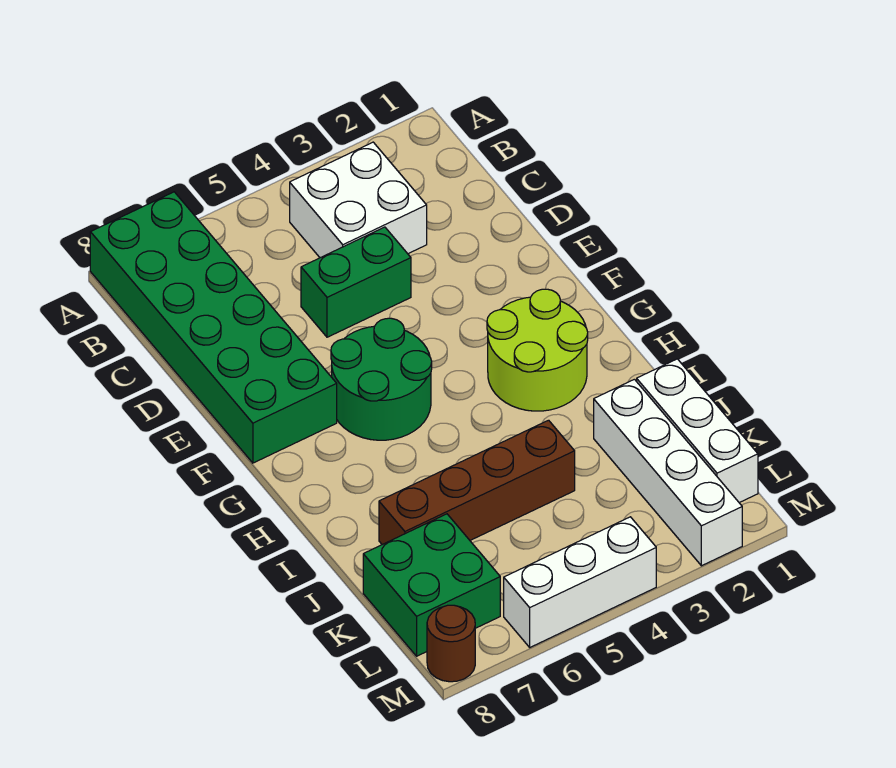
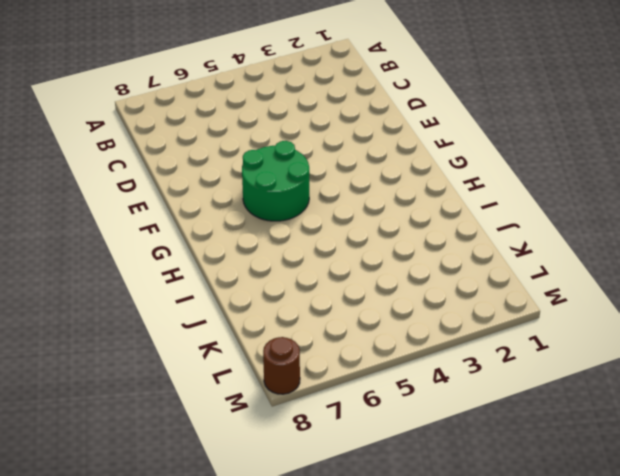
none -> green 2x6 brick [90,192,337,463]
none -> white 2x2 brick [290,142,427,258]

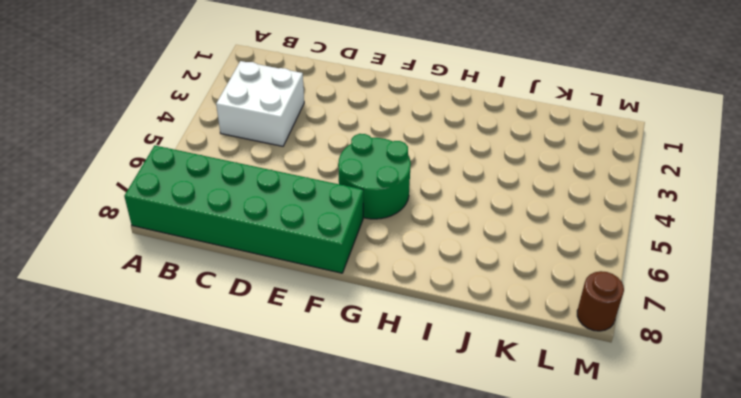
none -> green 1x2 brick [301,227,411,337]
none -> lime 2x2 round brick [487,289,588,411]

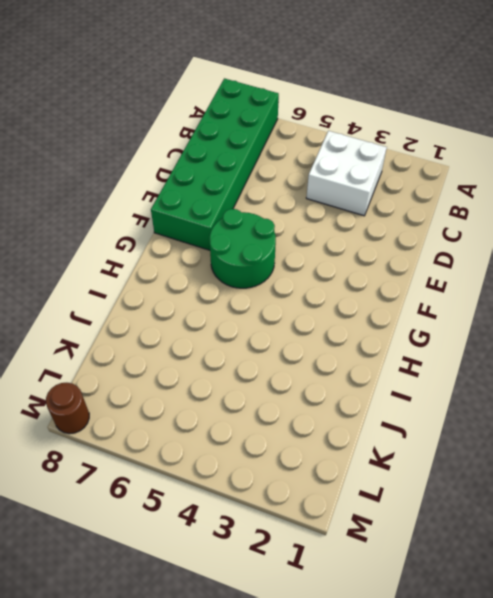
none -> green 1x2 brick [301,227,411,337]
none -> lime 2x2 round brick [487,289,588,411]

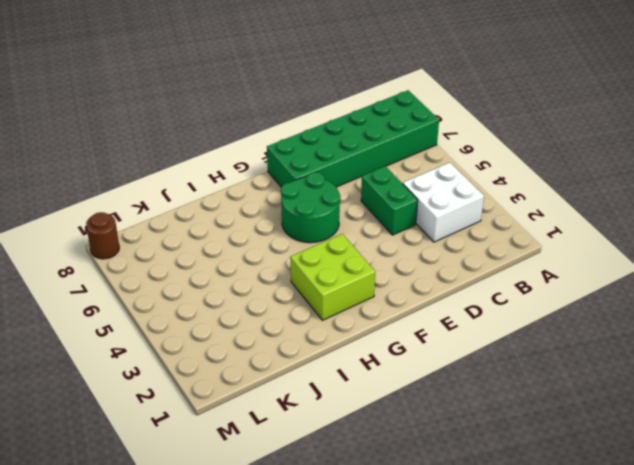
lime 2x2 brick [290,234,375,320] -> lime 2x2 round brick [487,289,588,411]
none -> white 1x3 brick [637,359,758,503]
none -> white 1x4 brick [594,379,742,566]

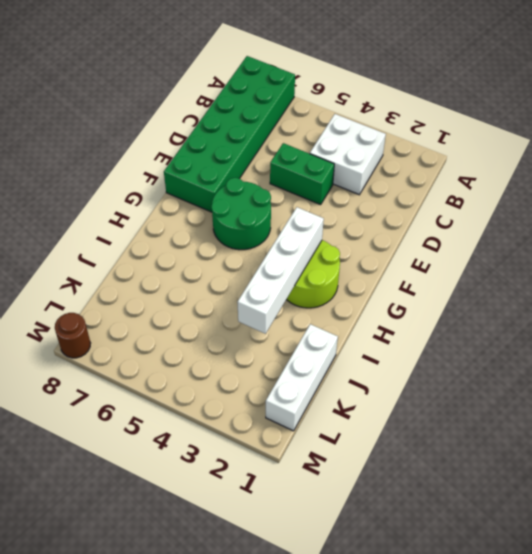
white 1x4 brick [238,207,324,334] -> white 1x4 brick moved to [594,379,742,566]
none -> brown 1x4 brick [379,420,575,545]
none -> green 2x2 brick [363,514,500,656]

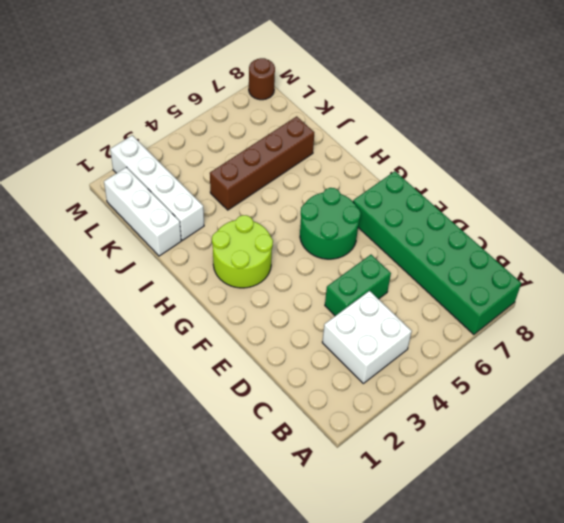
none -> green 2x2 brick [363,514,500,656]
none -> white 1x3 brick [504,517,656,647]

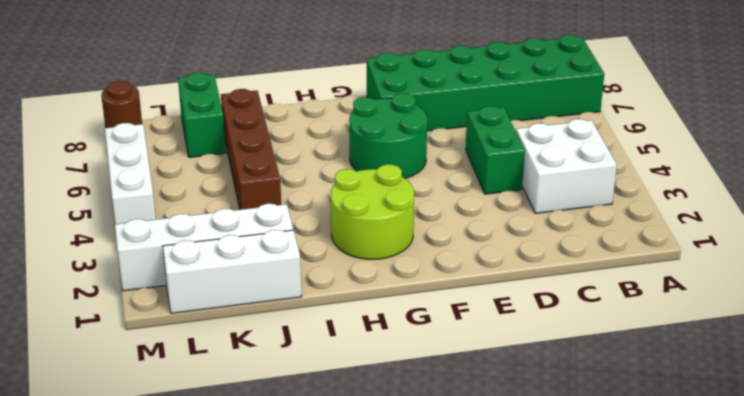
green 1x2 brick [178,73,226,157] -> green 2x2 brick [363,514,500,656]

